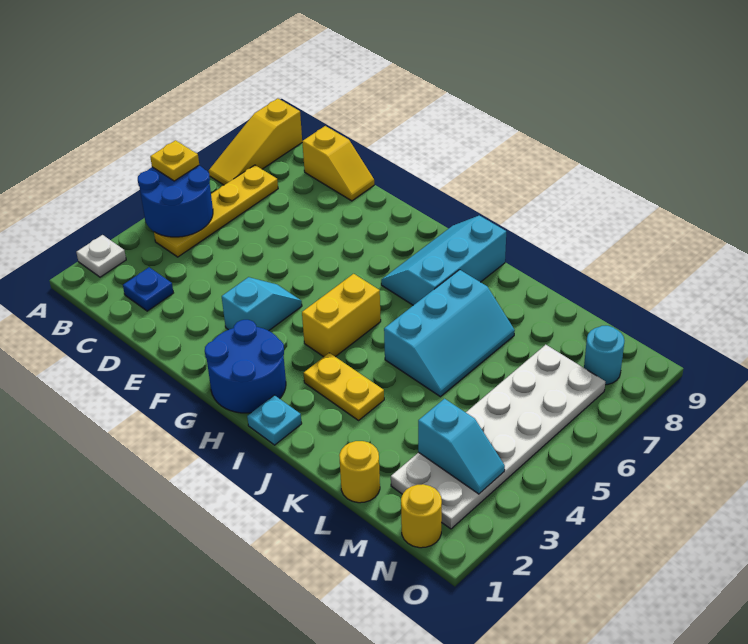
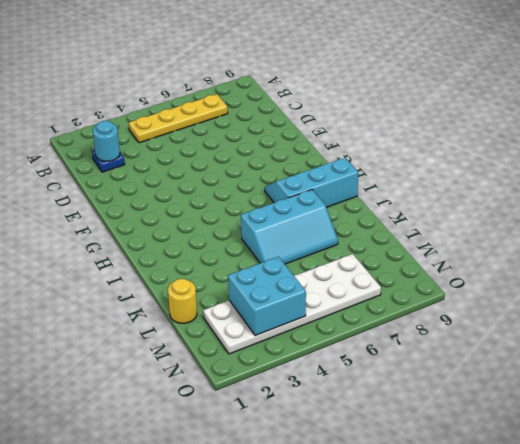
cyan 1x1 round brick [93,121,120,161] -> cyan 1x1 round brick moved to [584,326,624,385]
cyan 2x2 brick [228,257,306,336] -> cyan 1x2 slope [418,399,505,494]
none -> white 1x1 plate [76,235,126,277]
none -> yellow 1x3 slope [209,98,302,185]
none -> yellow 1x2 slope [302,126,374,201]

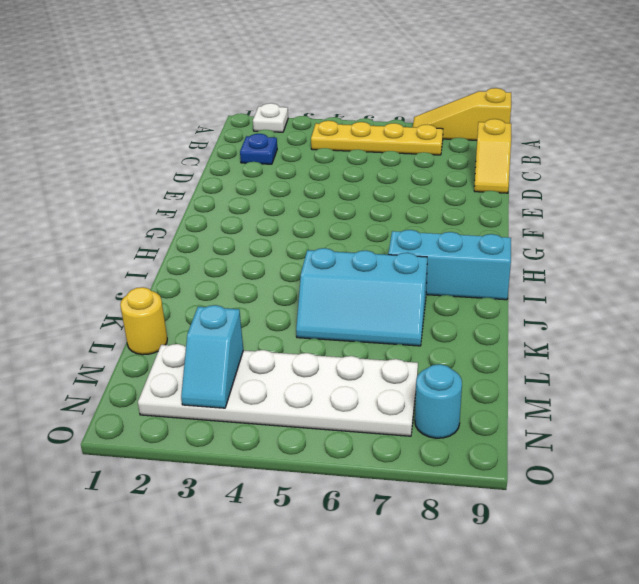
none -> cyan 1x2 slope [222,277,302,331]
none -> blue 2x2 round brick [205,320,286,413]
none -> yellow 1x2 brick [302,274,381,357]

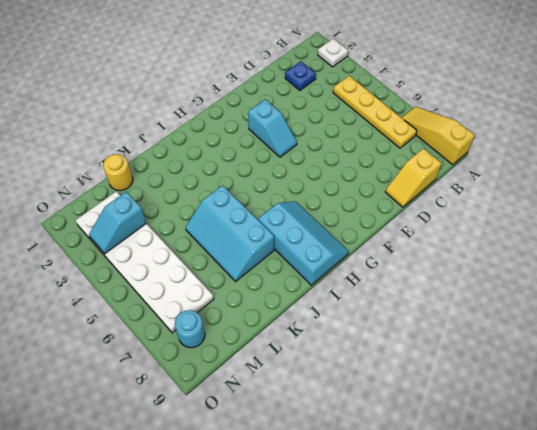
none -> blue 2x2 round brick [205,320,286,413]
none -> yellow 1x2 brick [302,274,381,357]
none -> cyan 1x1 plate [247,395,302,445]

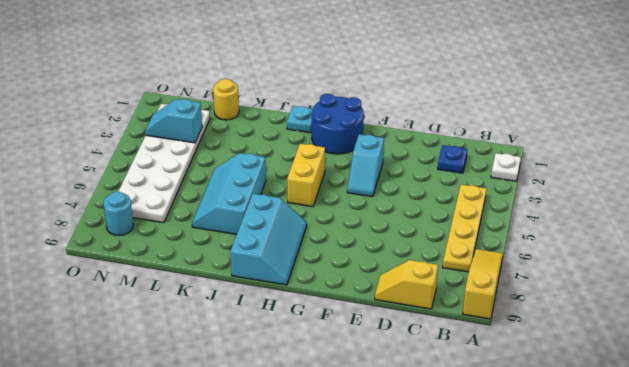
none -> yellow 1x2 plate [304,353,384,420]
none -> yellow 1x1 round brick [401,484,442,548]
none -> blue 2x2 round brick [138,165,213,237]

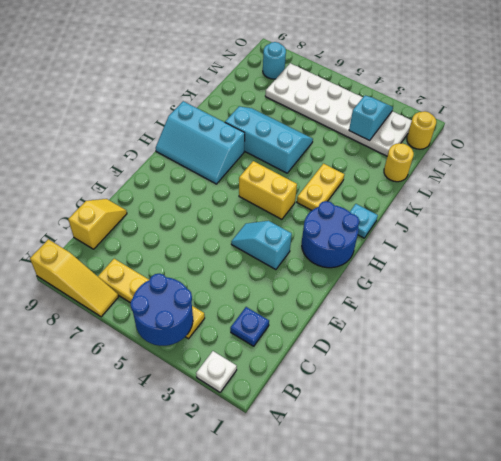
none -> yellow 1x1 plate [150,140,199,181]

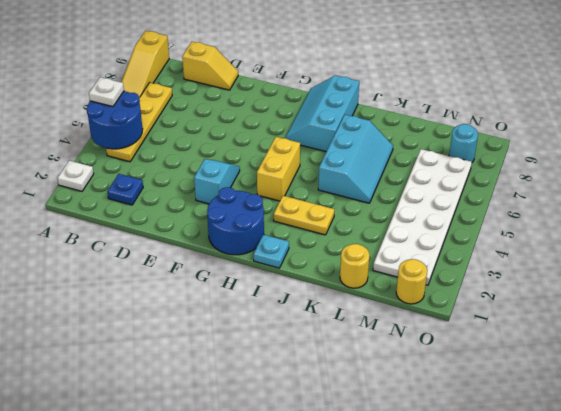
white 1x1 plate [89,77,124,107] -> yellow 1x1 plate [150,140,199,181]
none -> cyan 1x2 slope [418,399,505,494]

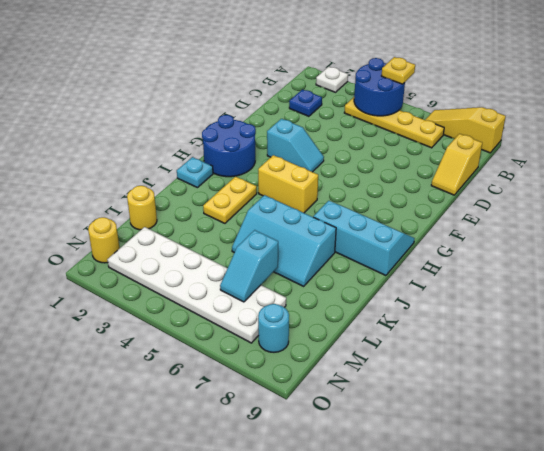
cyan 1x2 slope [220,230,278,302] -> cyan 1x2 slope moved to [418,399,505,494]

